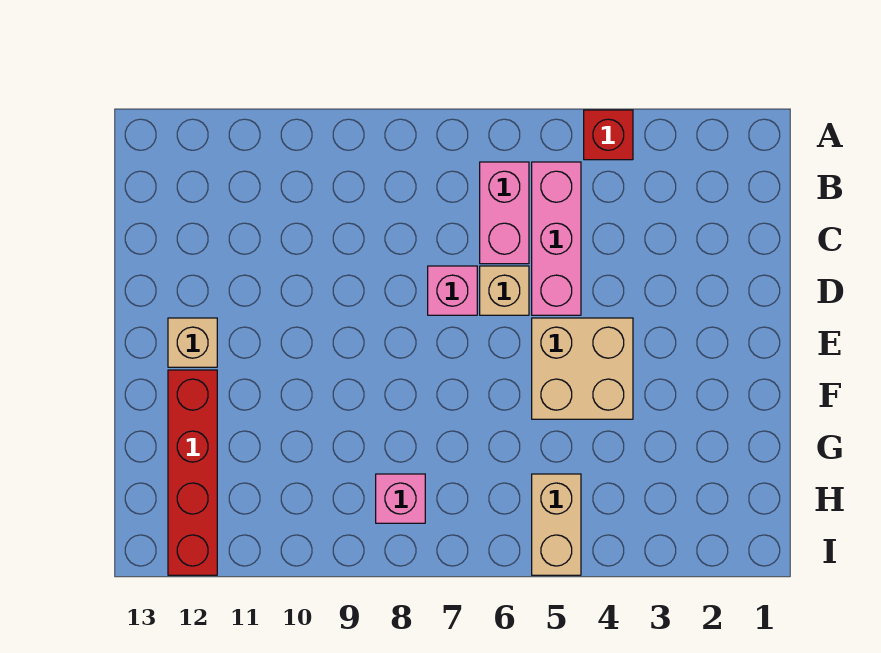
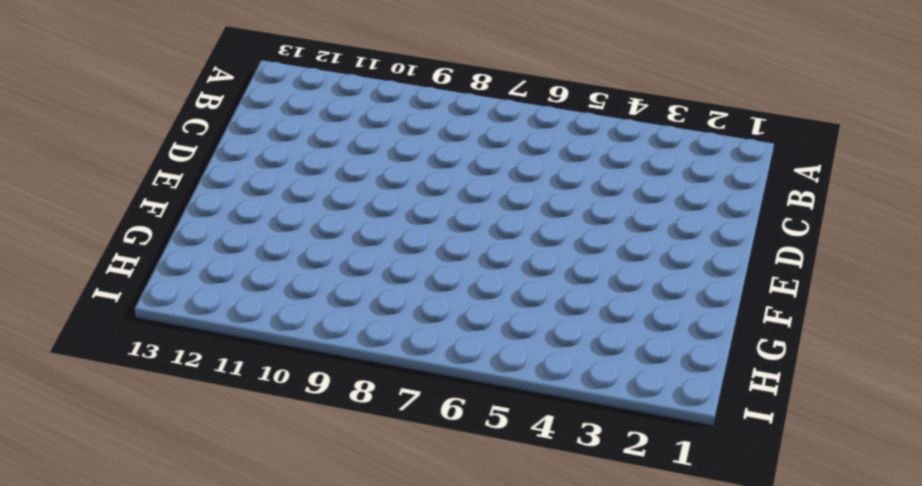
none -> red 1x1 brick [584,110,633,160]
none -> pink 1x3 brick [532,162,581,315]

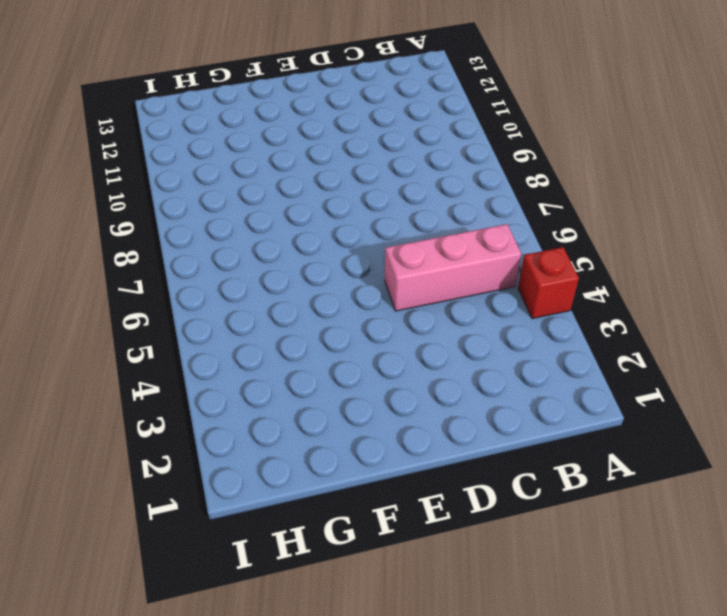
none -> pink 1x2 brick [480,162,529,264]
none -> tan 1x1 brick [480,266,529,315]

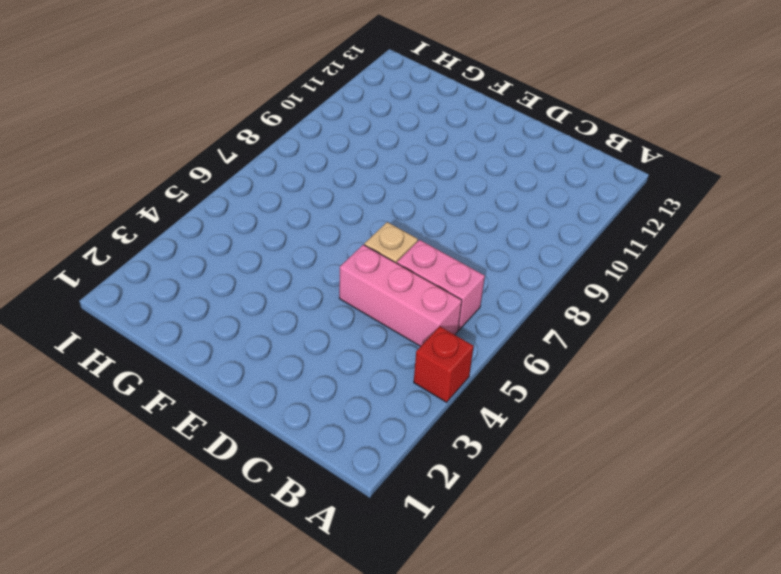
none -> pink 1x1 brick [428,266,477,315]
none -> tan 2x2 brick [532,318,633,419]

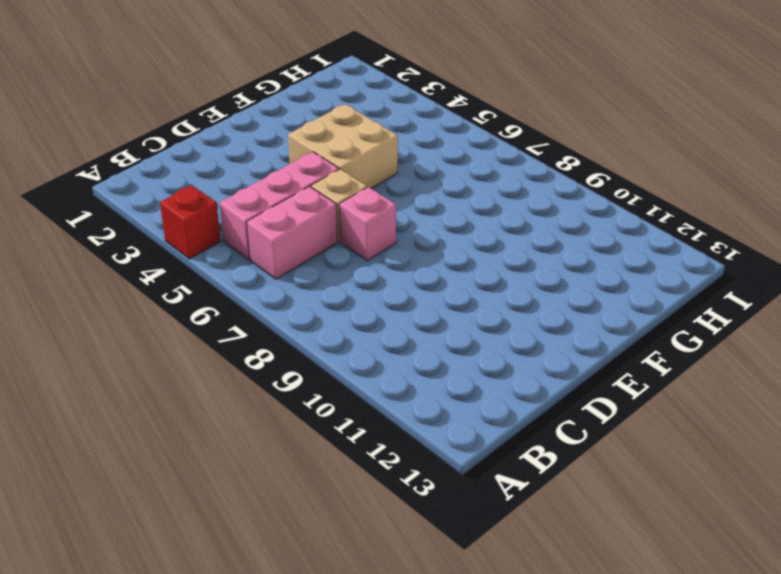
none -> tan 1x1 brick [168,318,217,367]
none -> red 1x4 brick [168,370,217,575]

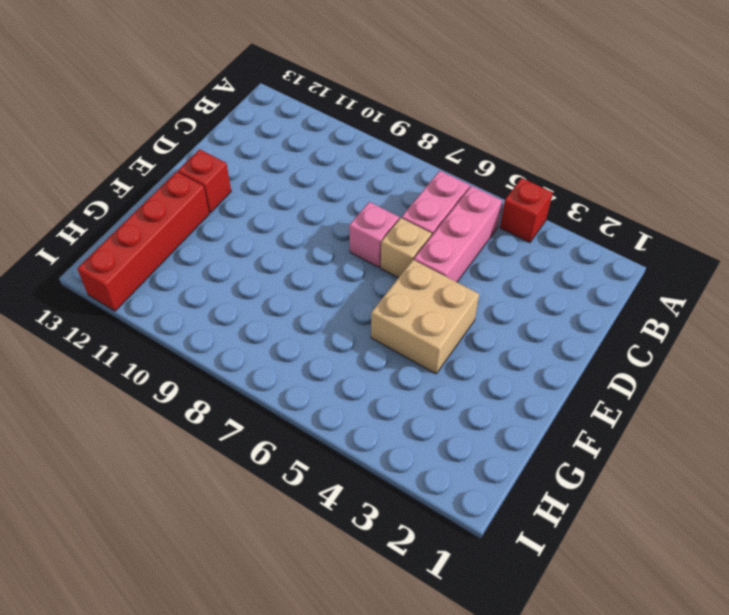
red 1x1 brick [178,149,231,213] -> tan 1x1 brick [168,318,217,367]
none -> tan 1x2 brick [532,474,581,575]
none -> pink 1x1 brick [376,474,425,523]

